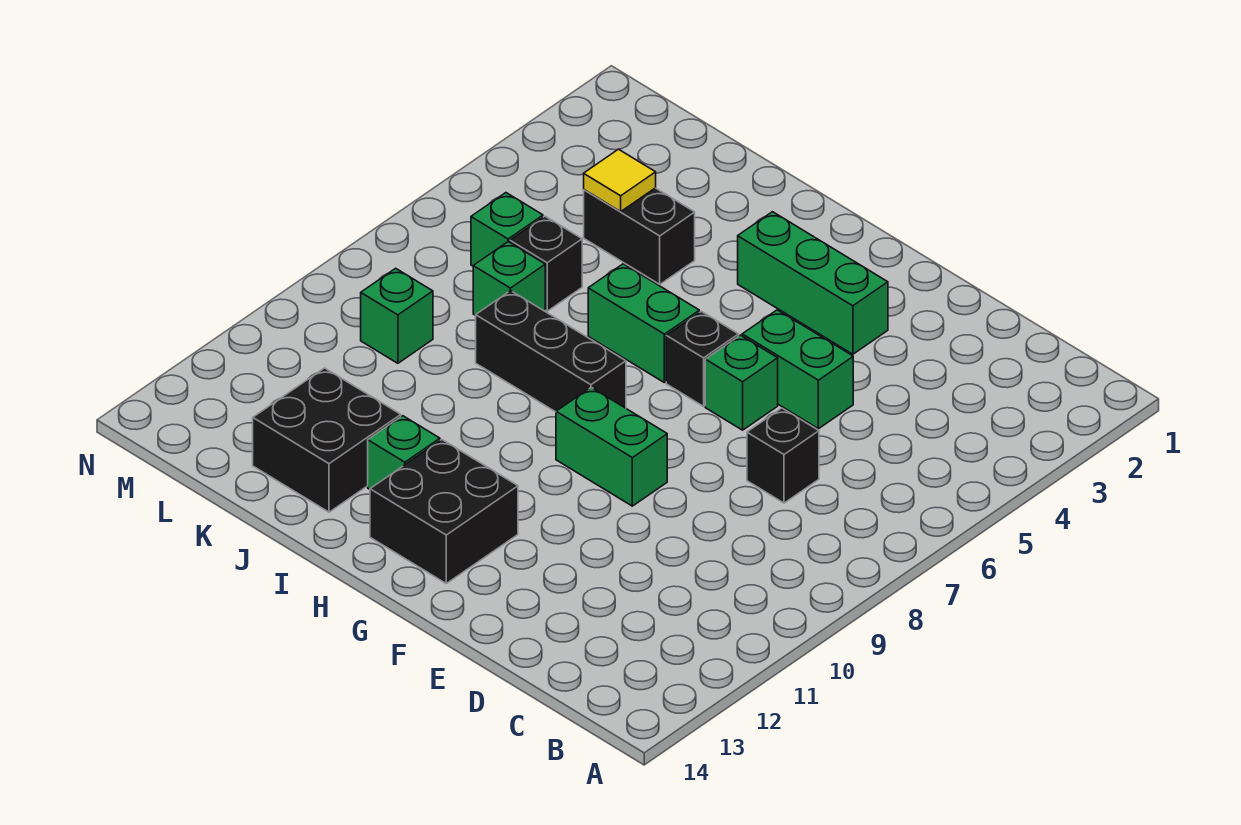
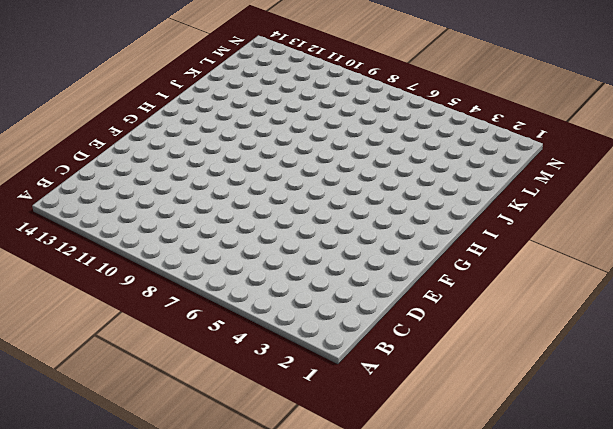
none -> black 1x1 brick [747,408,819,503]
none -> green 1x2 brick [742,310,853,429]
none -> green 1x3 brick [738,212,888,354]

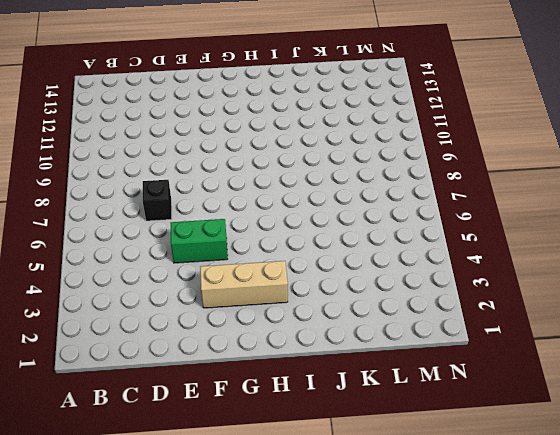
tan 1x3 brick [200,261,288,308] -> green 1x3 brick [738,212,888,354]
none -> green 1x1 brick [705,335,778,430]
none -> green 1x2 brick [556,387,667,506]
none -> black 1x1 brick [666,311,739,406]

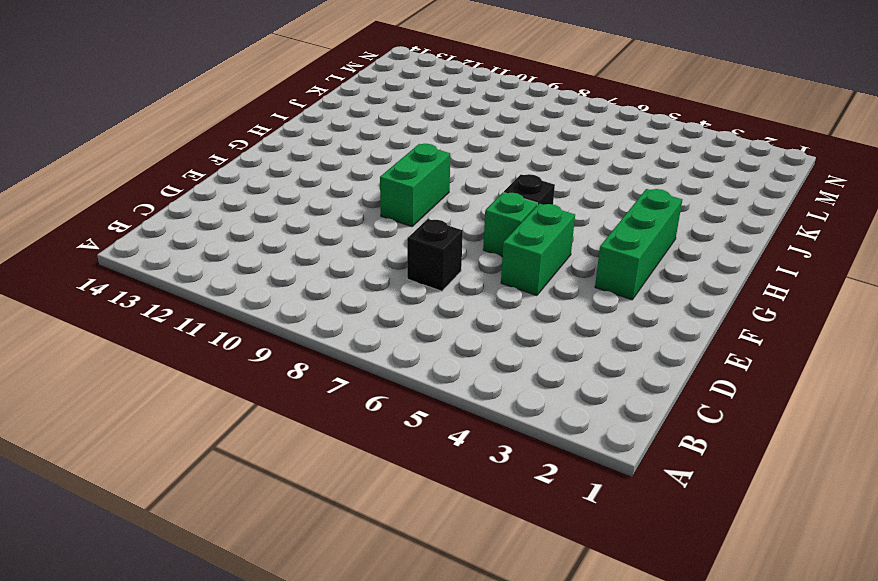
none -> black 2x2 brick [370,440,518,583]
none -> green 1x2 brick [588,264,699,383]
none -> black 1x3 brick [476,291,626,412]

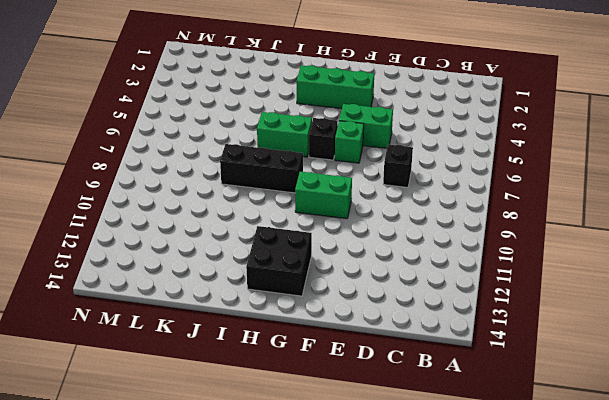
none -> green 1x1 brick [368,416,440,489]
none -> black 1x2 brick [584,188,695,284]
none -> black 2x2 brick [253,368,401,512]

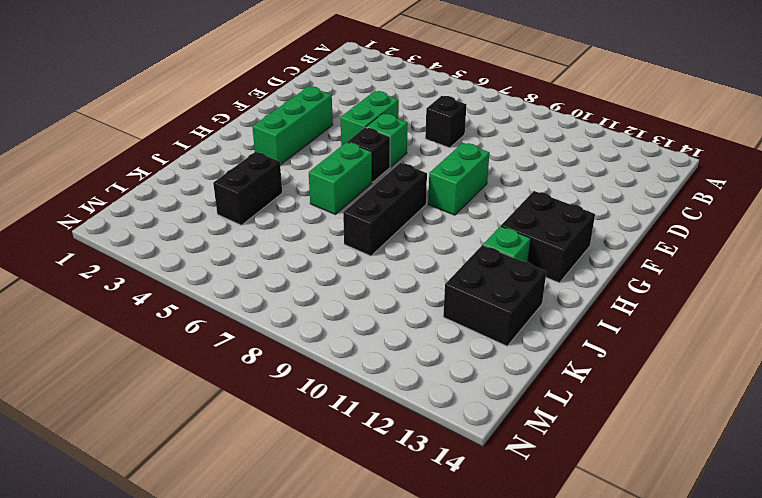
none -> black 1x1 brick [510,216,582,311]
none -> green 1x1 brick [473,242,545,315]
none -> green 1x1 brick [471,193,543,266]

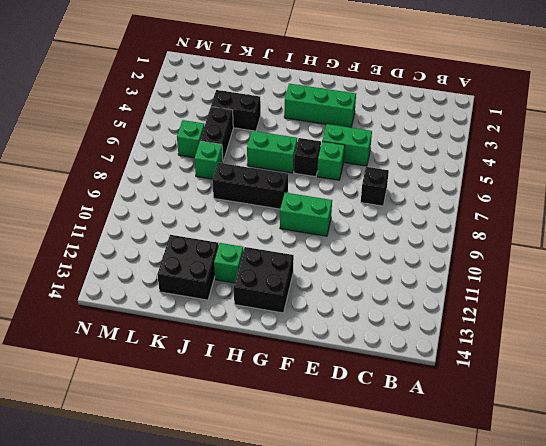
black 1x2 brick [200,107,233,161] -> black 1x1 brick [510,216,582,311]
none -> green 1x1 brick [361,268,433,363]
none -> yellow 1x1 tile [584,149,656,211]

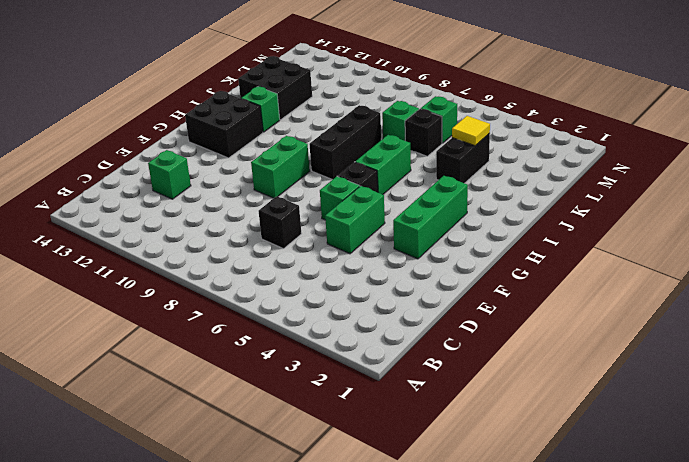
green 1x1 brick [148,150,191,199] -> green 1x1 brick moved to [361,268,433,363]

